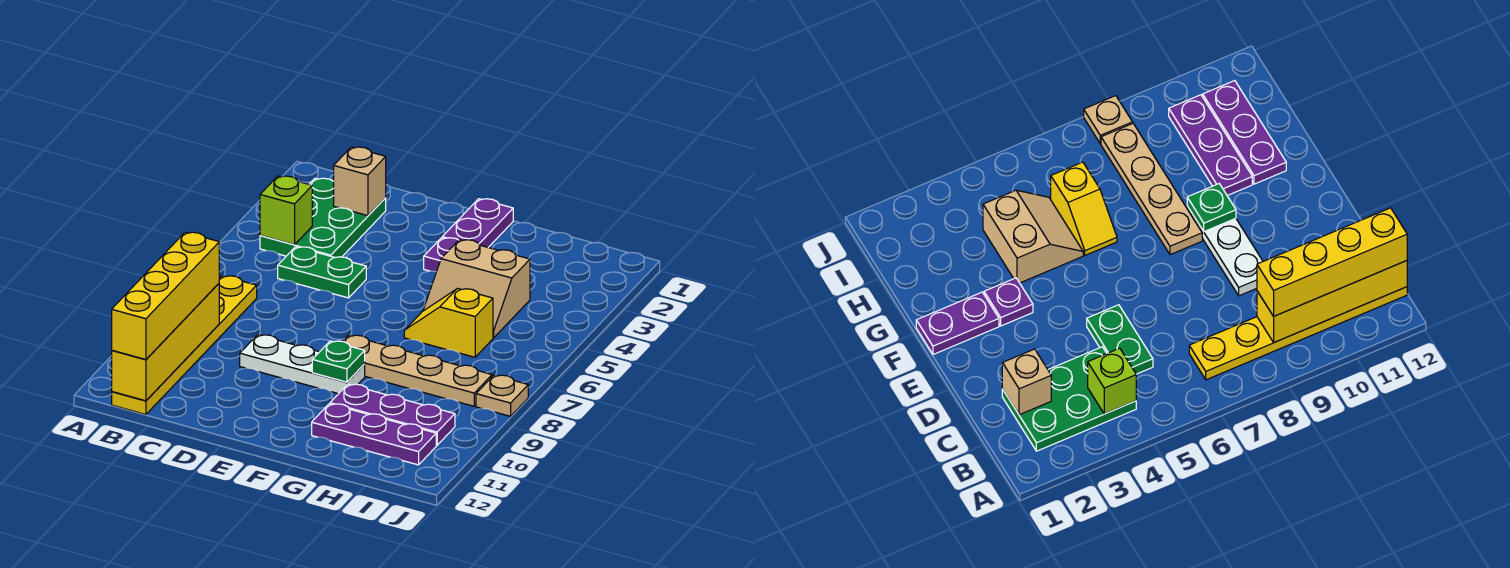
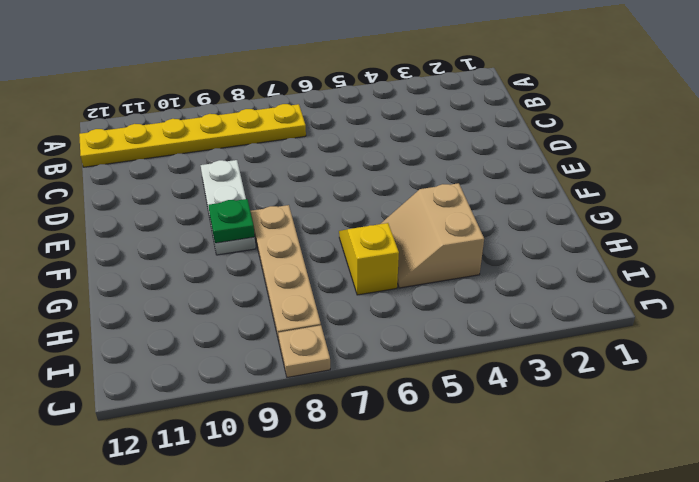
none -> green 2x3 plate [260,178,386,258]
none -> green 1x2 plate [278,247,366,298]
none -> purple 1x2 plate [442,199,513,247]

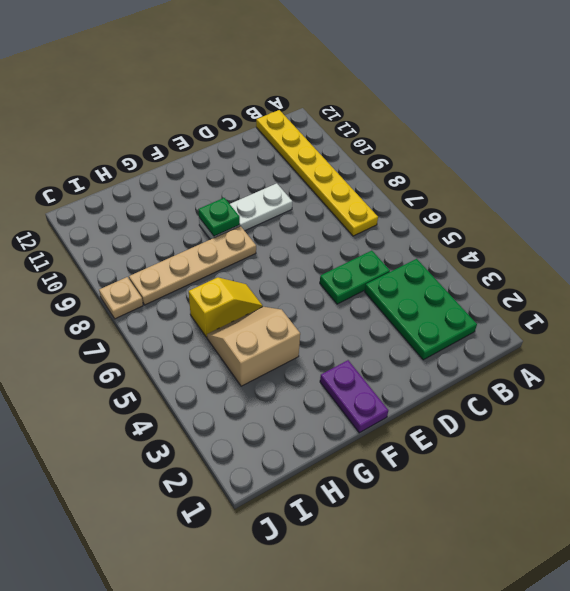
none -> purple 1x1 plate [424,238,458,272]
none -> purple 1x3 plate [330,384,455,445]
none -> purple 1x3 plate [312,404,436,465]

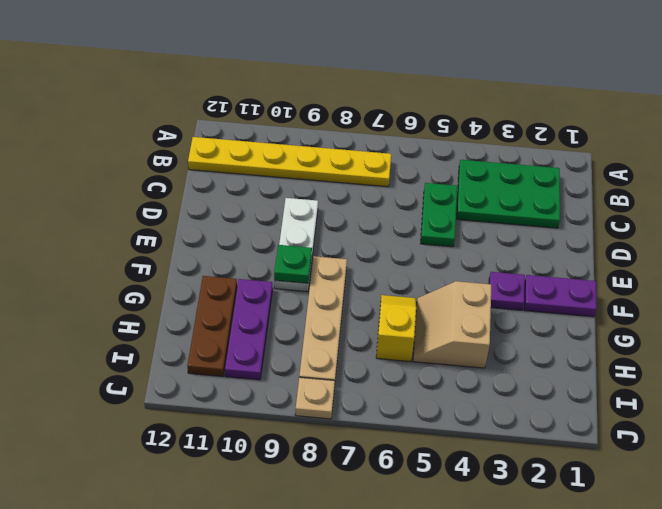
brown 1x3 plate [187,276,237,376] -> purple 1x3 plate [312,404,436,465]
none -> lime 1x1 brick [260,176,312,245]
none -> yellow 1x4 brick [112,284,219,401]
none -> tan 1x1 brick [334,147,386,216]

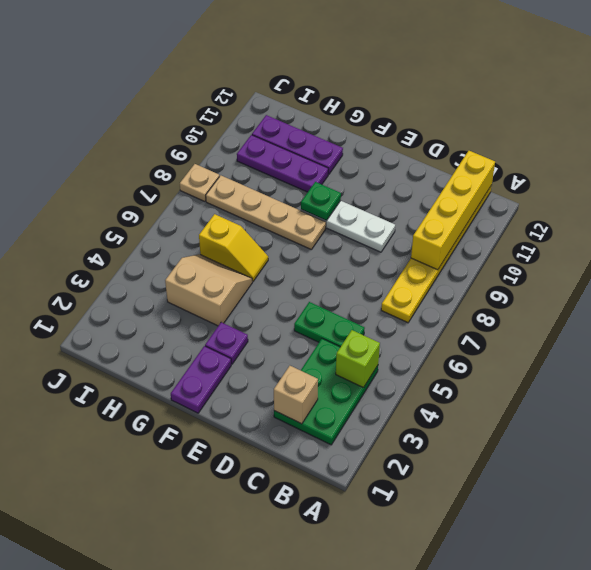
none -> yellow 1x4 brick [112,232,219,359]

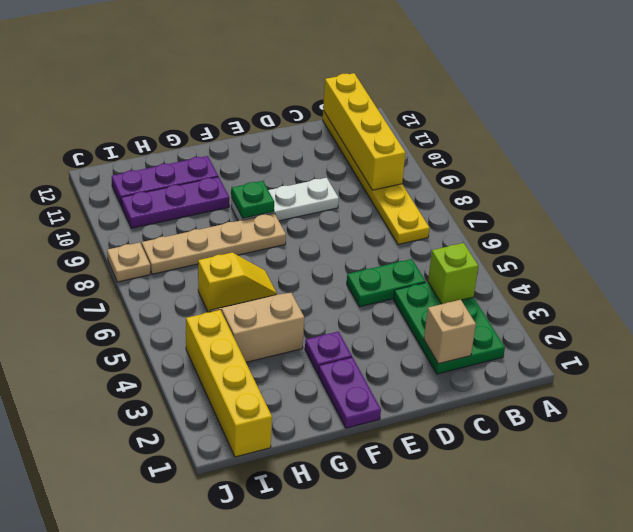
yellow 1x4 brick [186,310,272,457] -> yellow 1x4 brick moved to [112,232,219,359]

